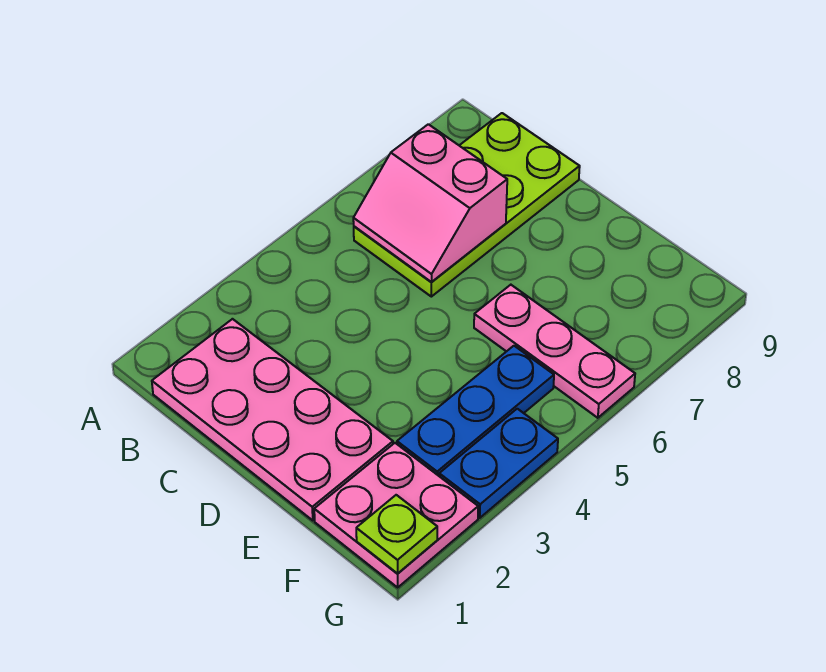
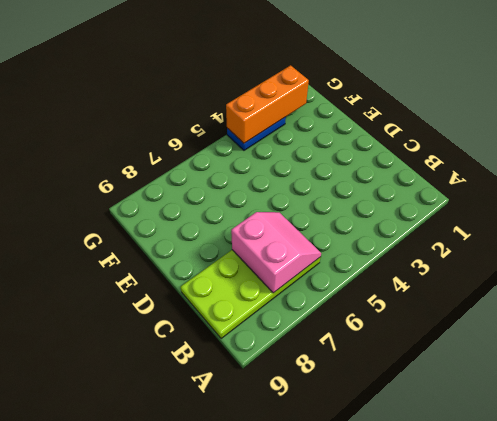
orange 1x3 brick [226,65,309,143] -> none
none -> pink 2x4 plate [152,319,393,520]
none -> pink 1x3 plate [474,285,635,418]

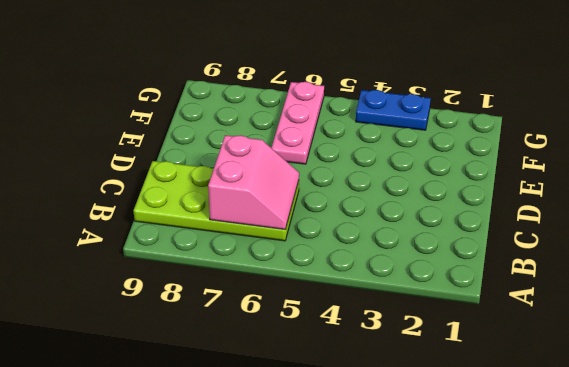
none -> pink 2x4 plate [152,319,393,520]
none -> pink 2x2 plate [314,443,478,587]

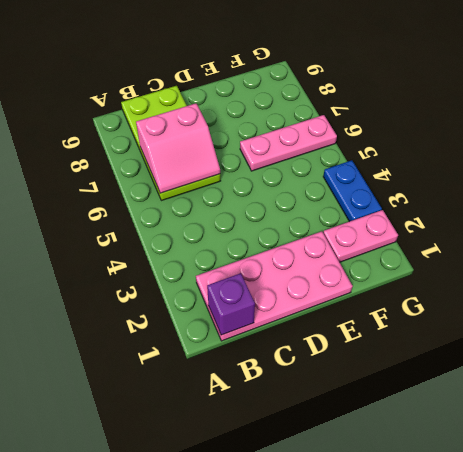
purple 1x1 brick [207,273,255,335] -> none
pink 1x2 plate [323,210,398,262] -> pink 2x2 plate [314,443,478,587]
none -> blue 1x3 plate [397,346,554,476]
none -> lime 1x1 plate [356,495,437,573]

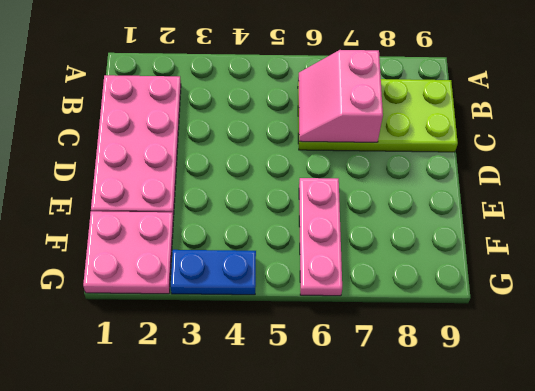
none -> blue 1x3 plate [397,346,554,476]
none -> lime 1x1 plate [356,495,437,573]

